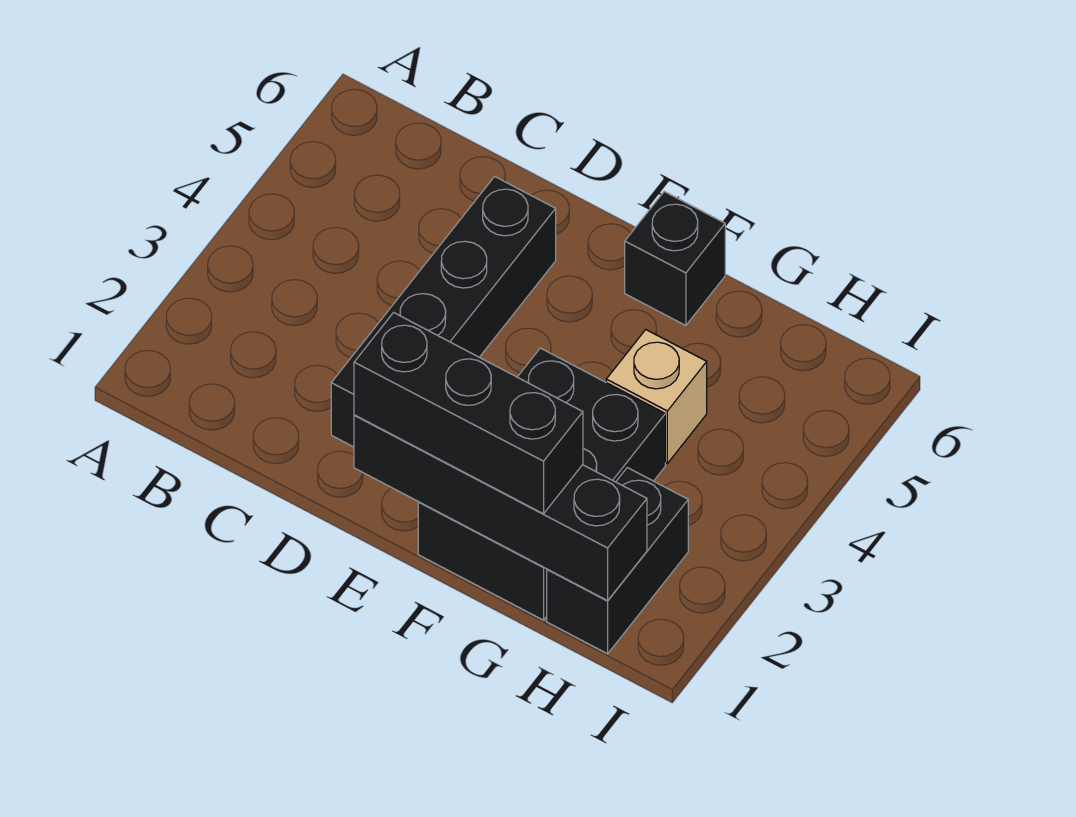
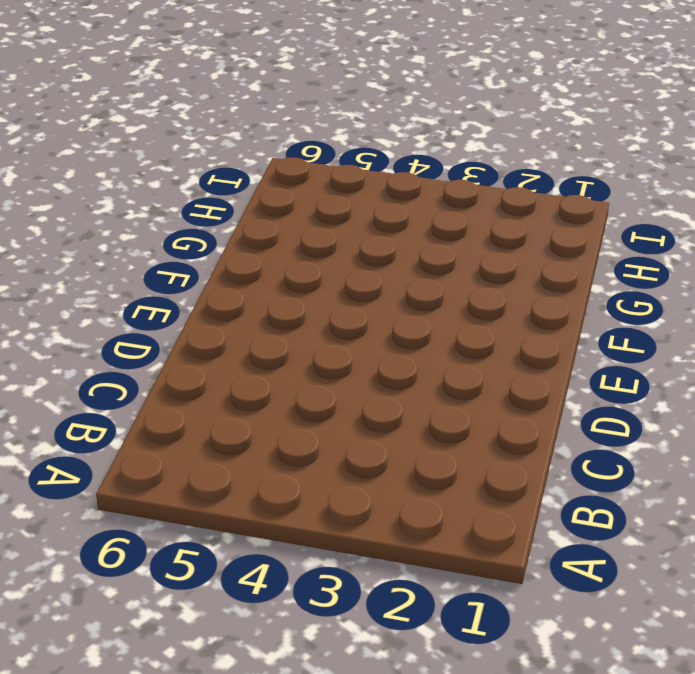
none -> black 1x4 brick [331,176,556,447]
none -> black 2x3 brick [418,348,665,620]

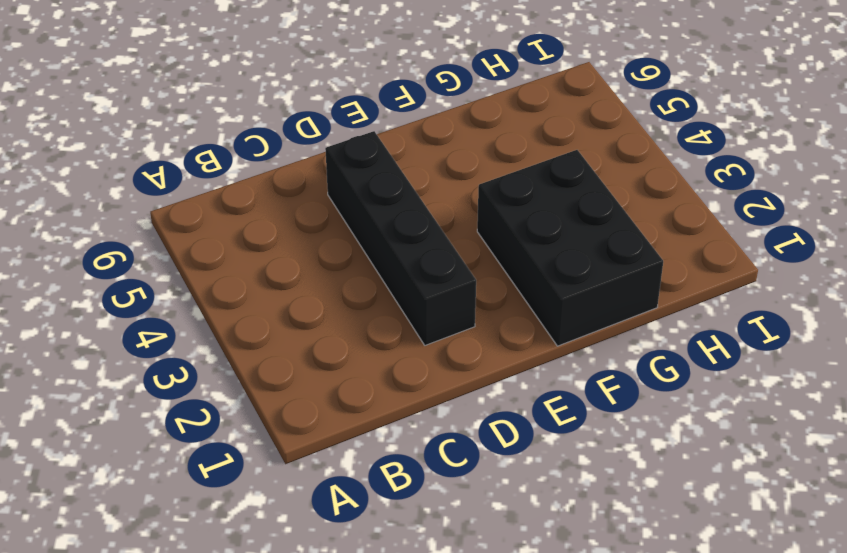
none -> black 1x1 brick [625,192,725,326]
none -> tan 1x1 brick [606,330,707,463]

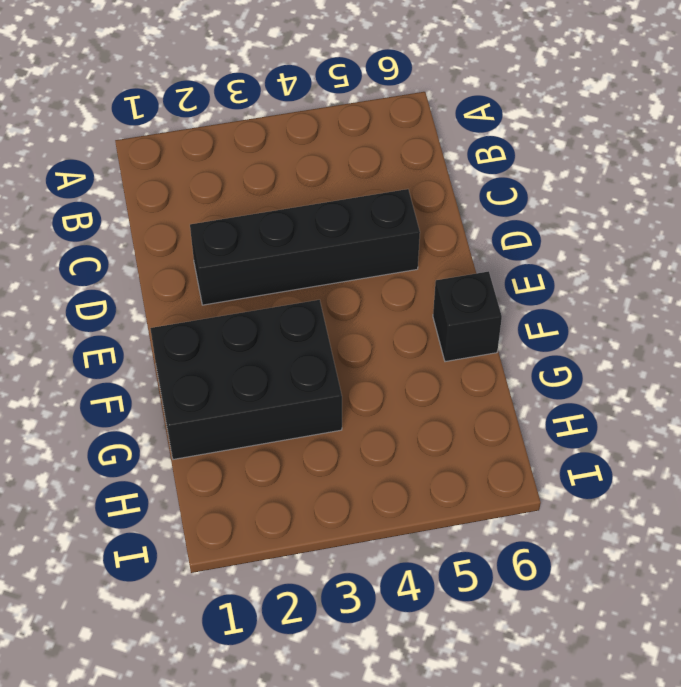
none -> tan 1x1 brick [606,330,707,463]
none -> black 1x2 brick [547,468,688,654]

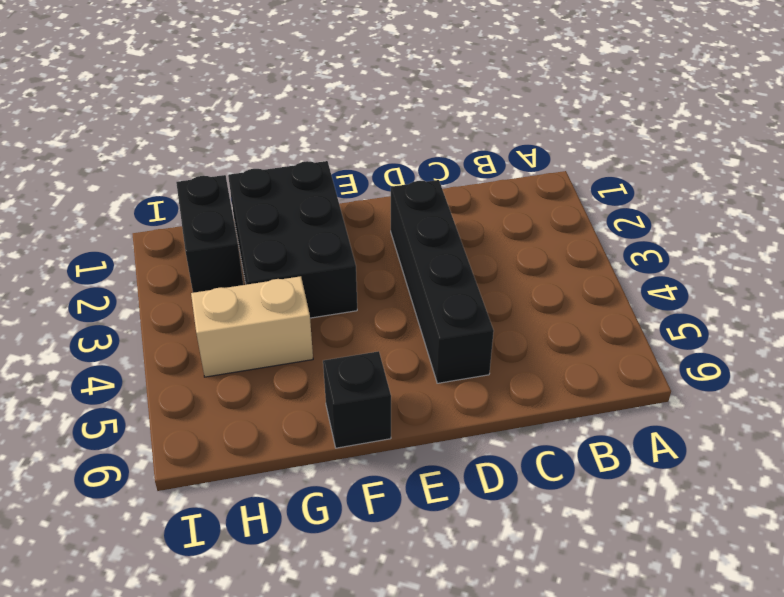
tan 1x2 brick [191,276,313,377] -> tan 1x1 brick [606,330,707,463]
none -> black 1x4 brick [354,415,647,601]
none -> black 1x3 brick [354,313,583,514]

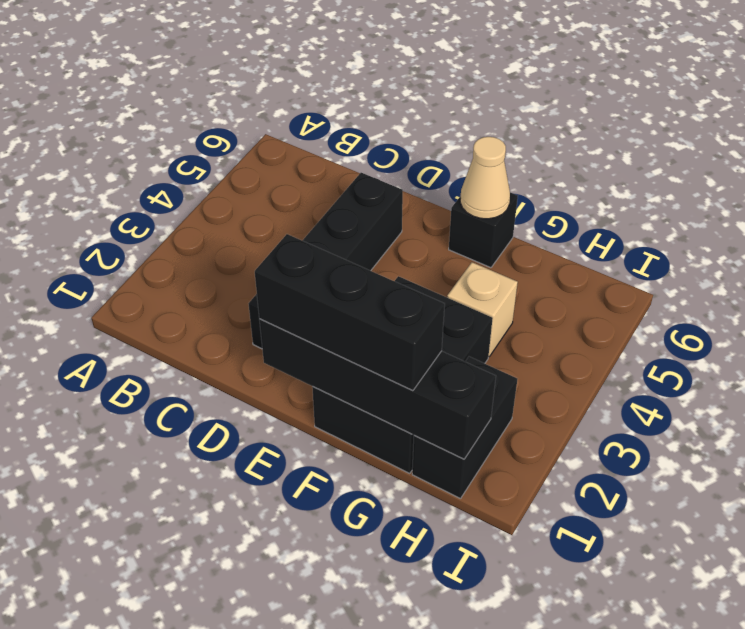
tan 1x1 cone [460,137,510,219] -> none

